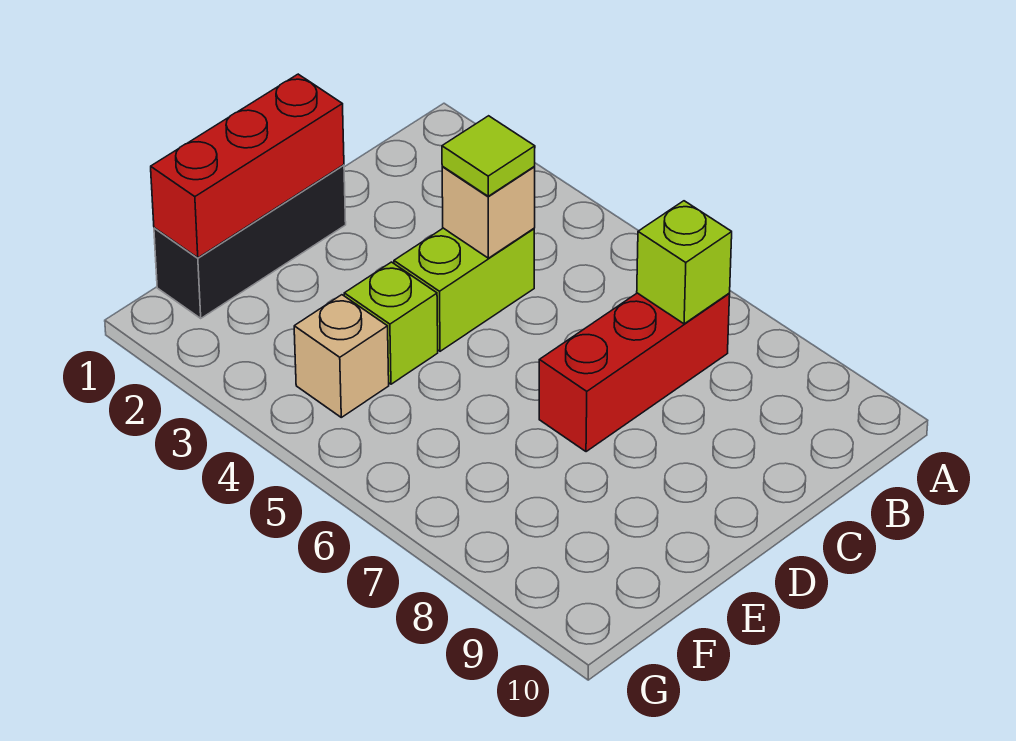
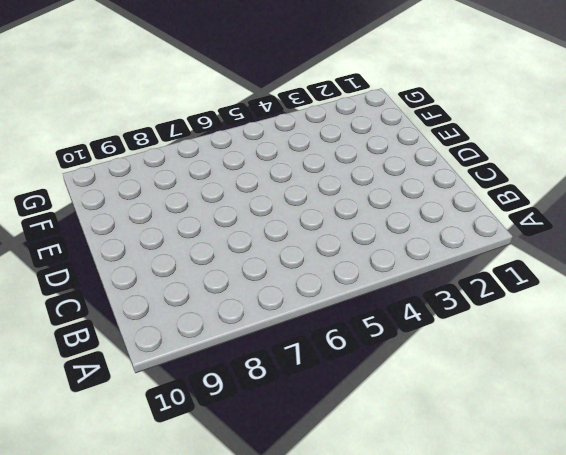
none -> red 1x3 brick [539,293,730,452]
none -> lime 1x2 brick [394,228,534,351]

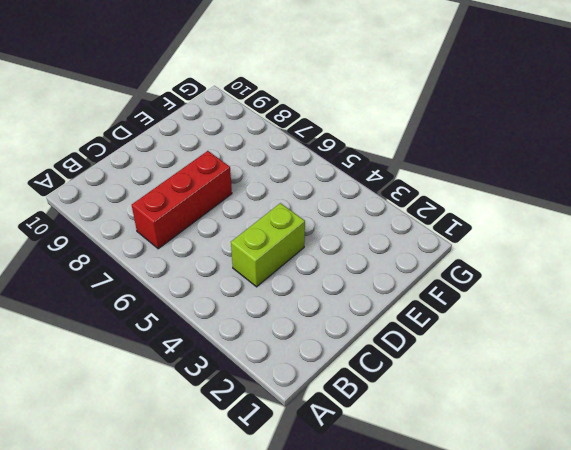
none -> black 1x3 brick [154,165,346,318]
none -> lime 1x1 brick [344,262,438,384]

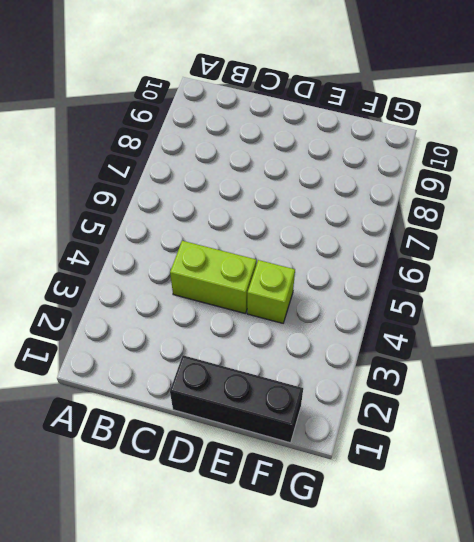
none -> red 1x3 brick [539,293,730,452]
none -> tan 1x1 brick [294,295,389,417]

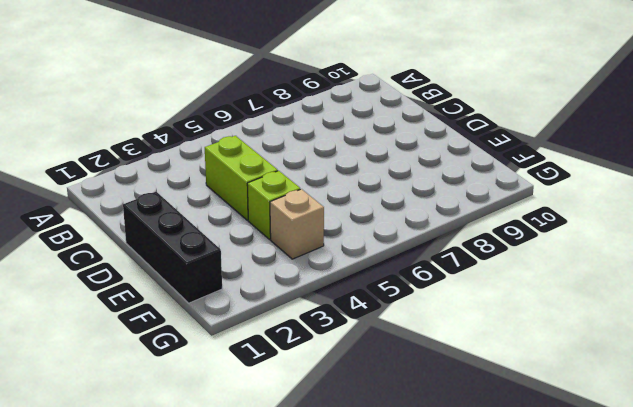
none -> red 1x3 brick [539,293,730,452]
none -> lime 1x1 brick [637,201,732,324]

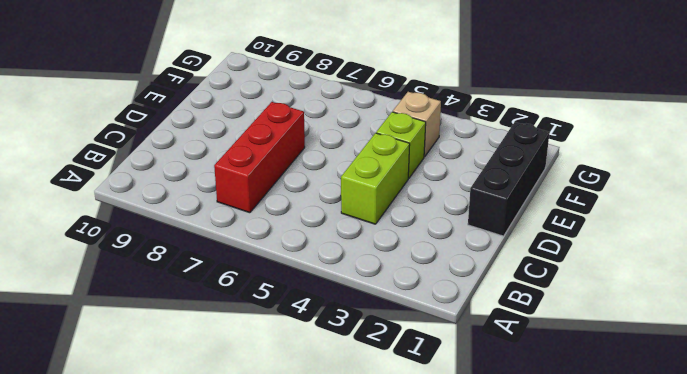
none -> lime 1x1 brick [637,201,732,324]
none -> tan 1x1 brick [442,166,535,258]

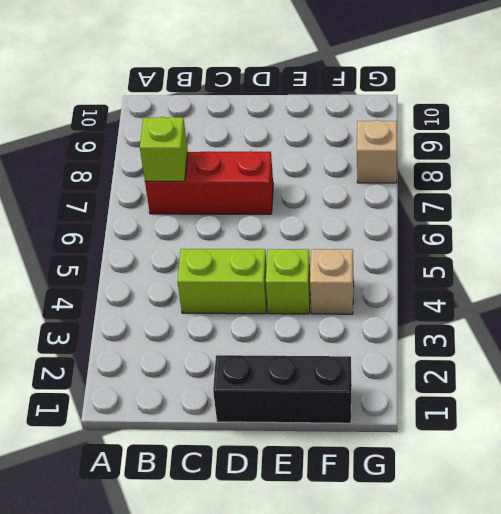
tan 1x1 brick [357,120,397,183] -> tan 1x1 brick moved to [442,166,535,258]
none -> red 1x3 brick [151,74,344,258]
none -> lime 1x1 tile [442,116,535,196]

